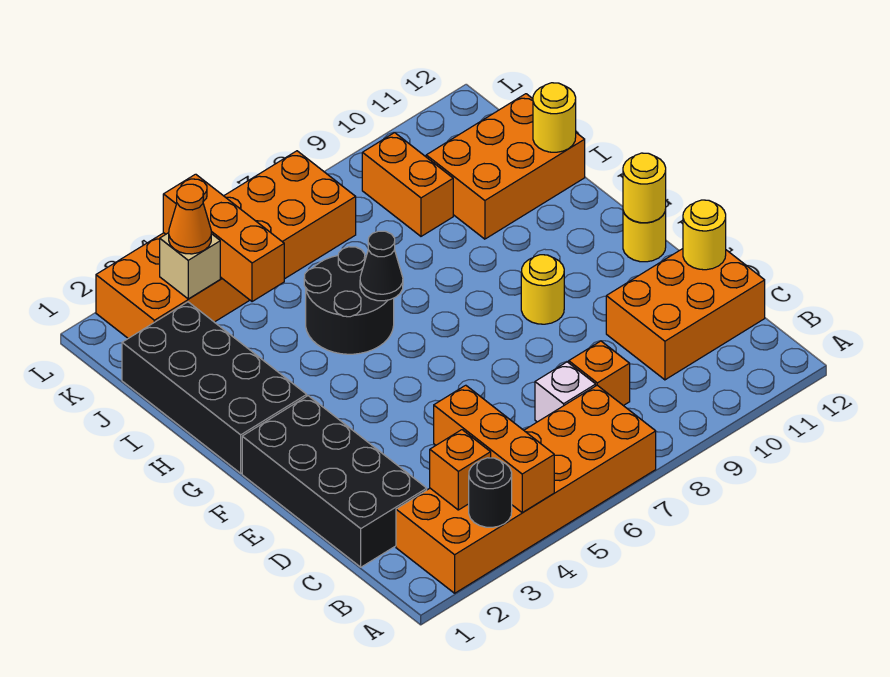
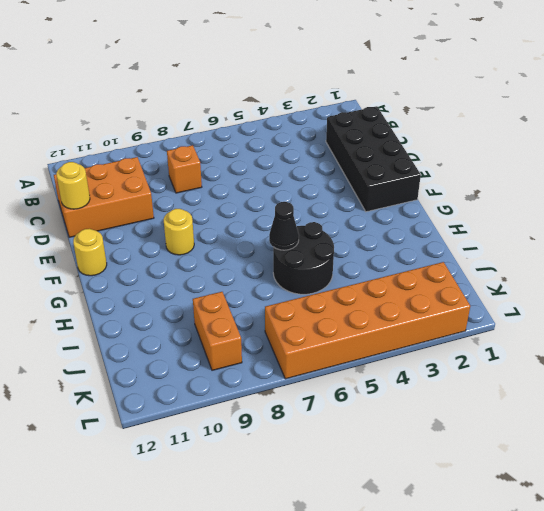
none -> orange 2x6 brick [396,385,656,593]
none -> white 1x1 brick [535,362,596,422]
none -> black 2x4 brick [122,302,307,473]

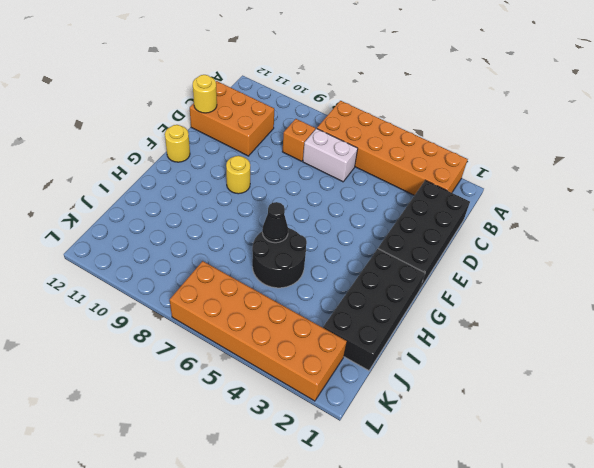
white 1x2 brick [303,129,358,182] -> white 1x1 brick [535,362,596,422]
none -> orange 2x3 brick [426,94,585,239]
none -> orange 1x2 brick [362,133,453,236]
none -> black 1x1 round brick [469,458,512,527]

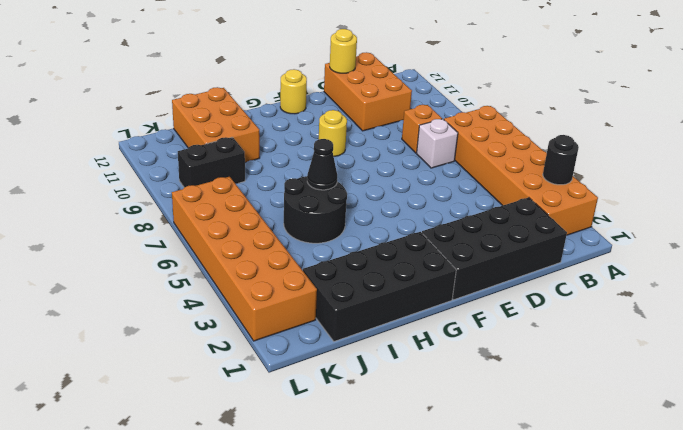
black 1x2 brick [178,137,245,187] -> orange 1x2 brick [362,133,453,236]
none -> orange 1x3 brick [434,385,554,512]
none -> orange 1x1 brick [430,430,491,510]
none -> yellow 1x1 round brick [623,153,666,223]

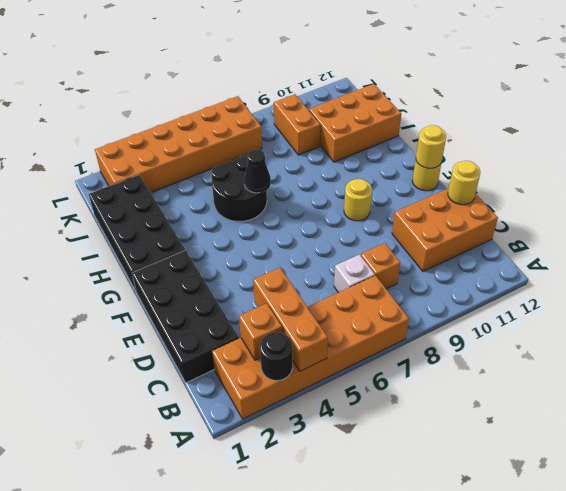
none -> yellow 1x1 round brick [533,83,576,152]
none -> orange 1x3 brick [163,174,284,302]
none -> tan 1x1 brick [160,233,220,299]

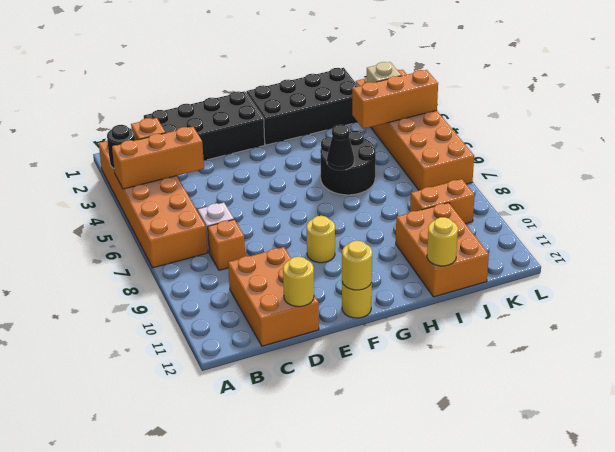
none -> orange 1x1 cone [169,184,211,254]

